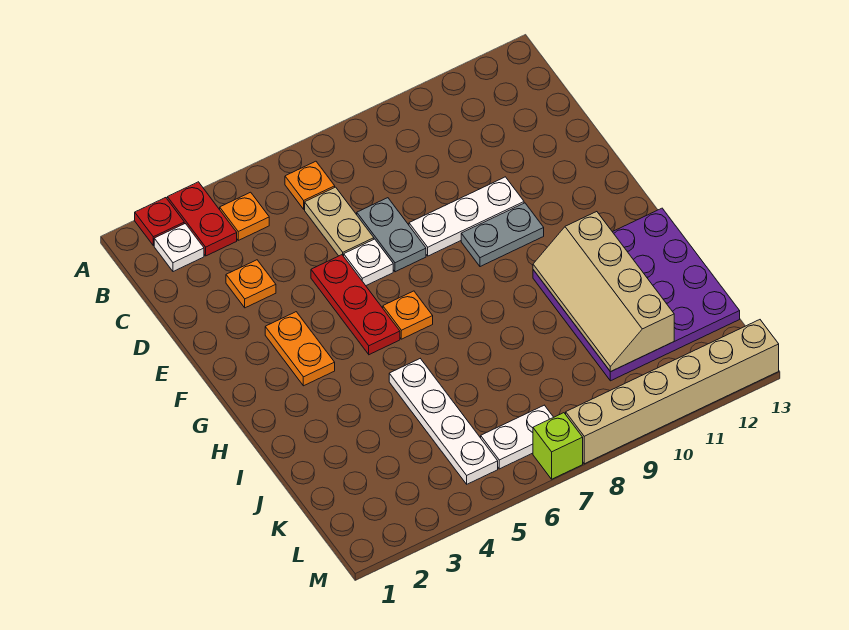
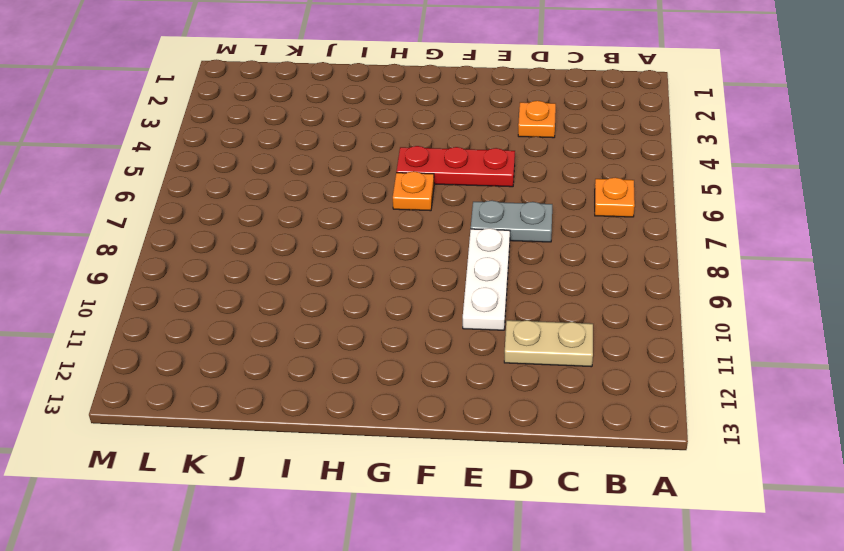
tan 1x2 plate [504,320,593,367] -> tan 1x2 plate moved to [305,187,374,256]
none -> red 1x1 plate [135,198,184,246]
none -> red 1x2 plate [167,182,237,256]
none -> white 1x1 plate [154,224,204,272]

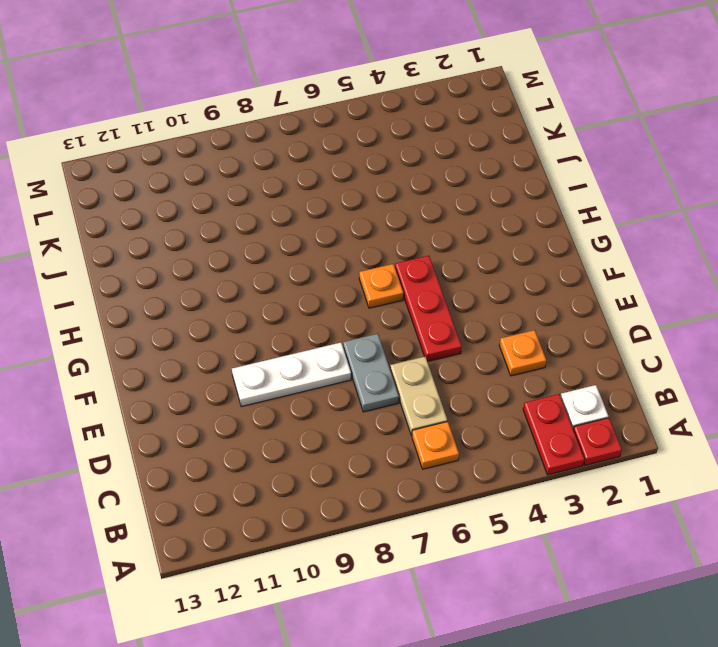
none -> orange 1x1 plate [220,192,269,240]
none -> white 1x1 plate [344,239,393,285]
none -> orange 1x2 plate [265,312,335,386]

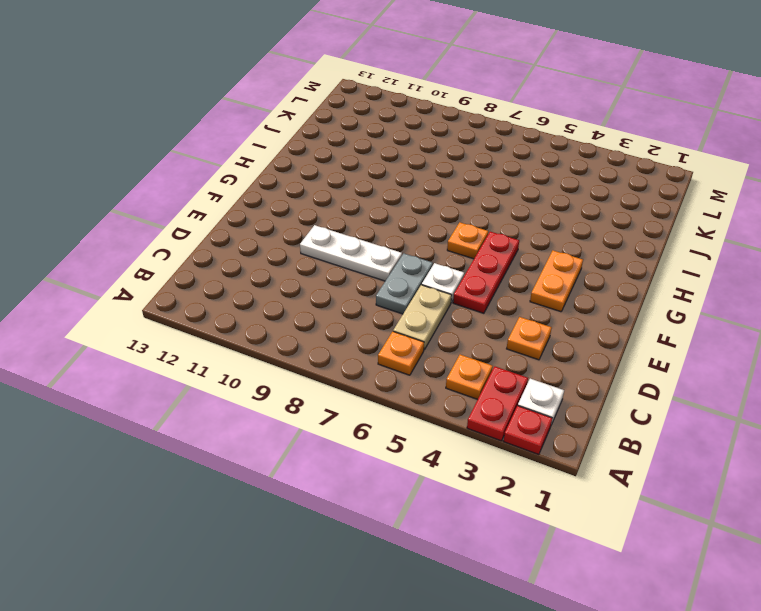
none -> grey 1x2 plate [461,203,544,267]
none -> purple 4x4 plate [533,208,740,381]
none -> white 1x4 plate [389,359,498,484]

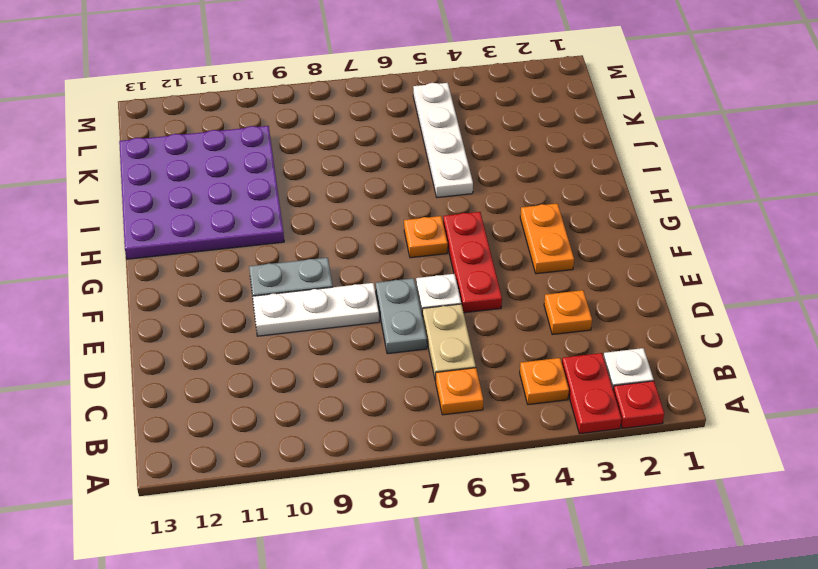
none -> white 1x2 plate [481,405,554,469]
none -> lime 1x1 brick [533,413,583,479]
none -> tan 1x6 brick [566,320,779,464]

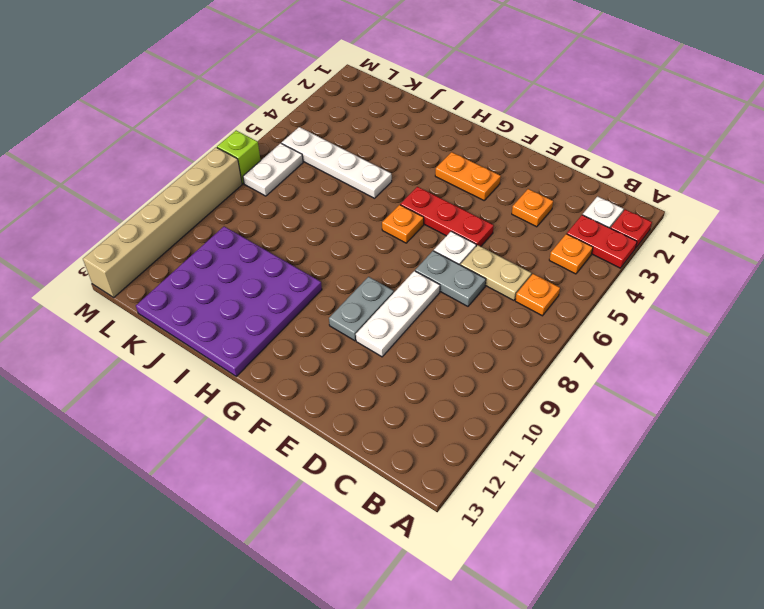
none -> tan 2x4 slope [533,212,674,372]

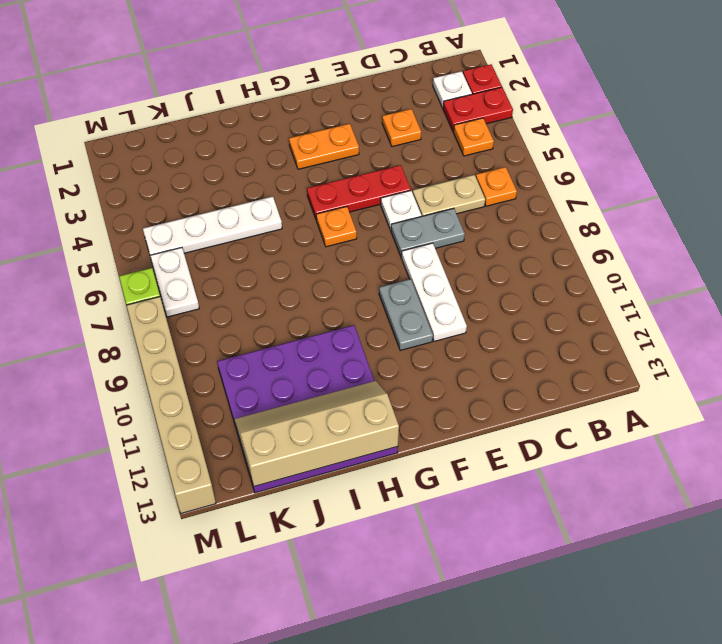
tan 2x4 slope [235,381,399,486] -> tan 2x4 slope moved to [533,212,674,372]

